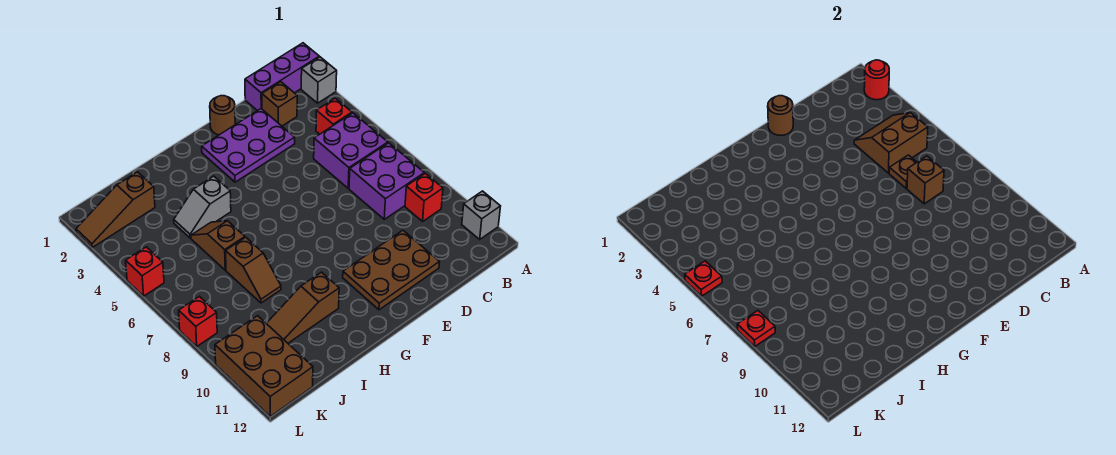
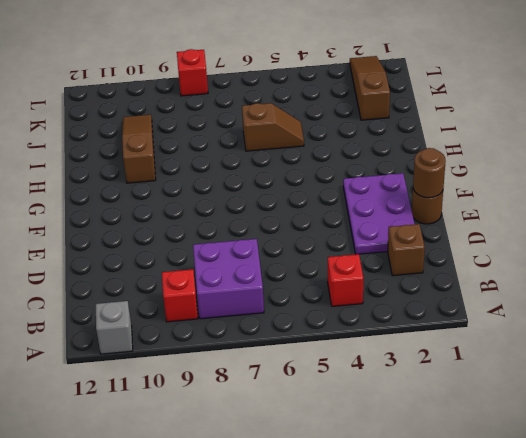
none -> purple 1x3 brick [245,43,319,111]
none -> grey 1x1 brick [301,57,337,103]
none -> purple 2x2 brick [314,113,388,188]

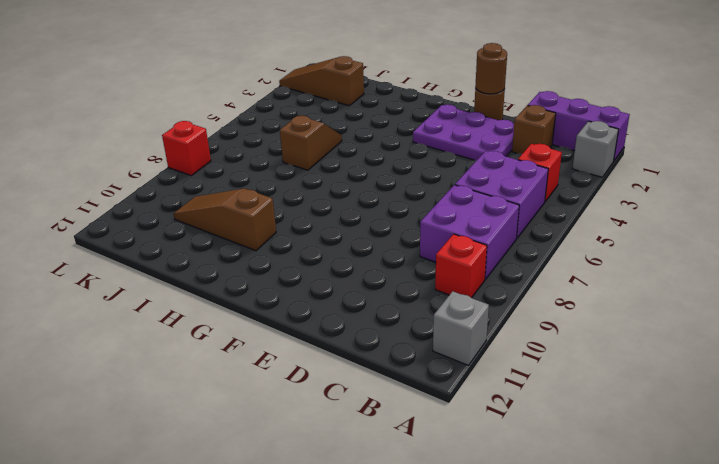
none -> brown 2x3 plate [343,230,439,310]
none -> grey 1x2 slope [174,176,231,238]
none -> brown 1x2 slope [226,237,281,303]

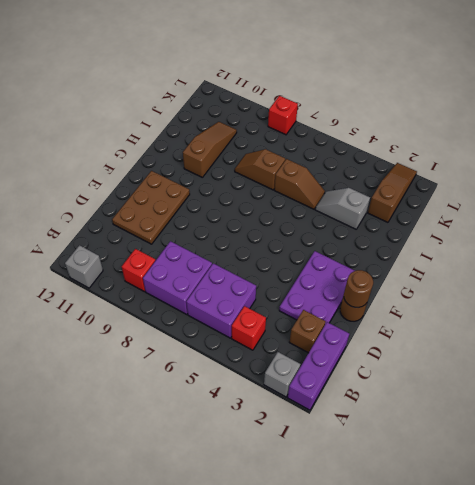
grey 1x2 slope [315,188,370,229] -> grey 1x2 slope turned to [174,176,231,238]
none -> brown 2x3 brick [215,316,313,416]
none -> red 1x1 brick [126,247,164,296]
none -> red 1x1 round brick [864,60,889,100]

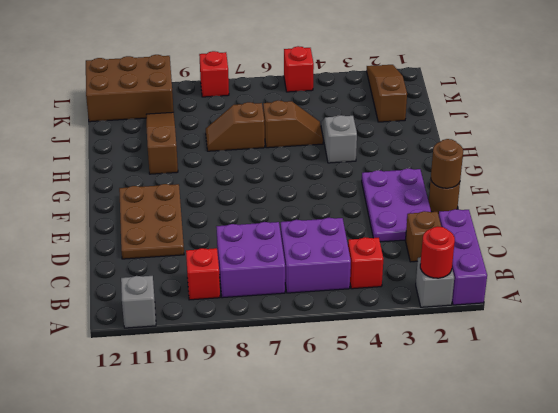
none -> brown 2x2 slope [854,113,928,173]
none -> brown 1x1 plate [889,155,917,188]
none -> brown 1x1 brick [907,156,944,204]

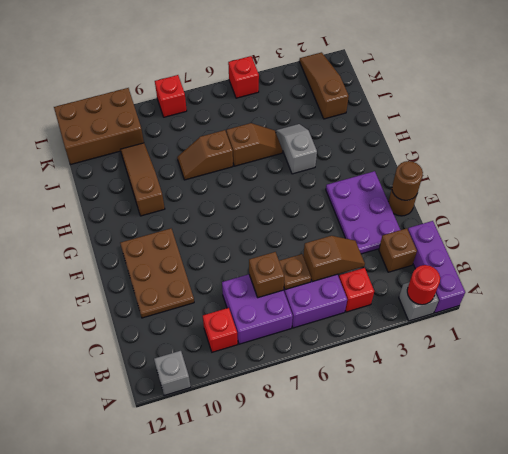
brown 1x2 slope [303,236,365,282] -> brown 2x2 slope [854,113,928,173]
none -> red 1x1 plate [685,261,722,296]
none -> red 1x1 plate [737,311,775,346]

